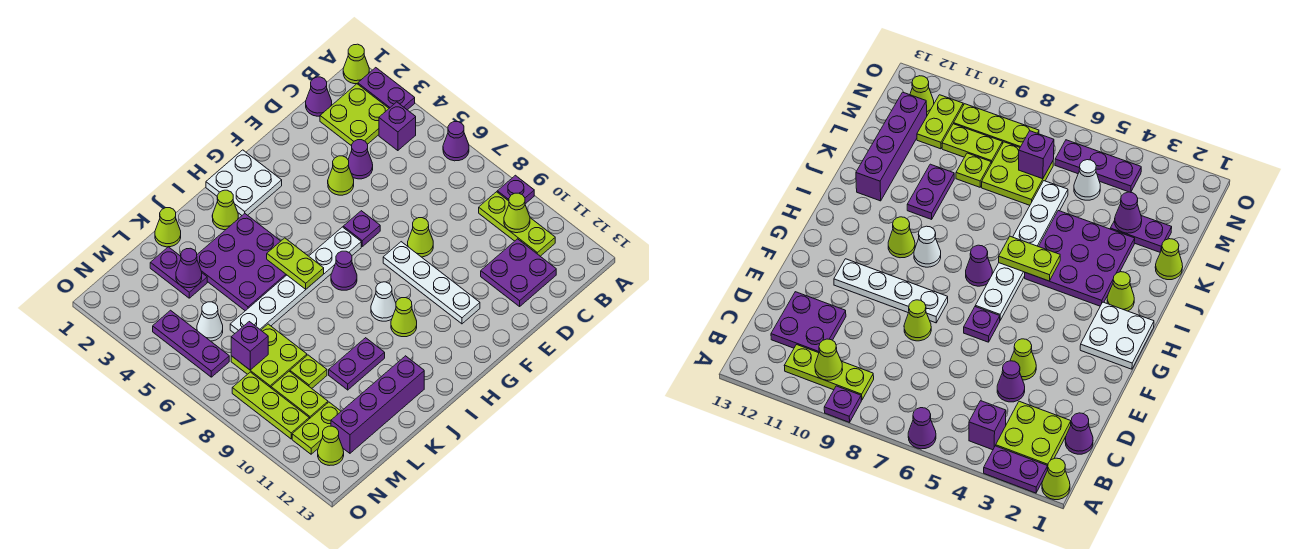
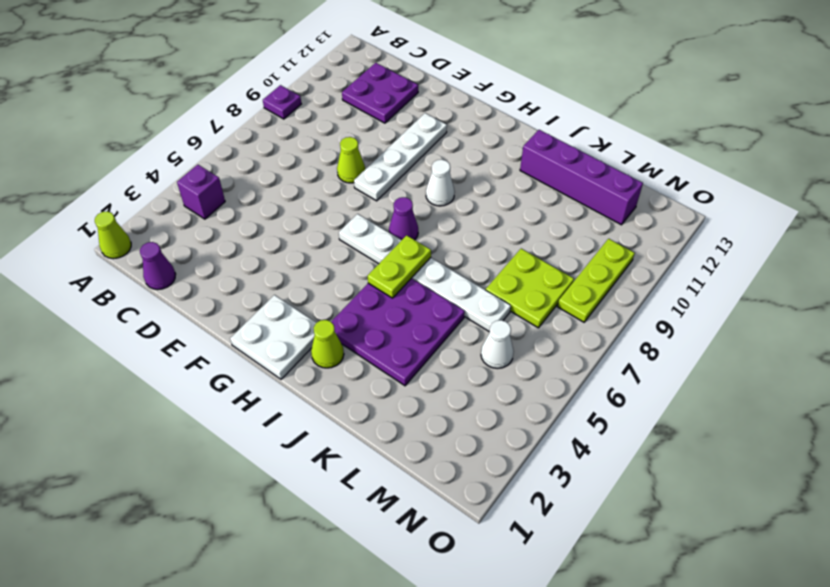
none -> purple 1x2 plate [358,68,415,110]
none -> purple 1x1 cone [443,122,469,161]
none -> lime 2x2 plate [320,84,389,146]
none -> lime 1x3 plate [479,192,555,256]

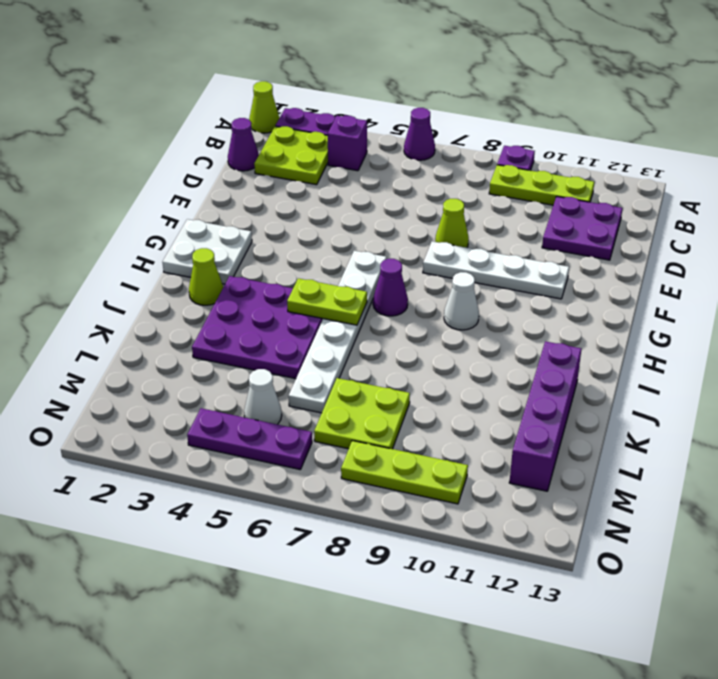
none -> purple 1x1 cone [348,140,373,179]
none -> lime 1x1 cone [328,156,354,195]
none -> purple 1x1 plate [343,211,380,246]
none -> lime 1x1 cone [391,298,417,337]

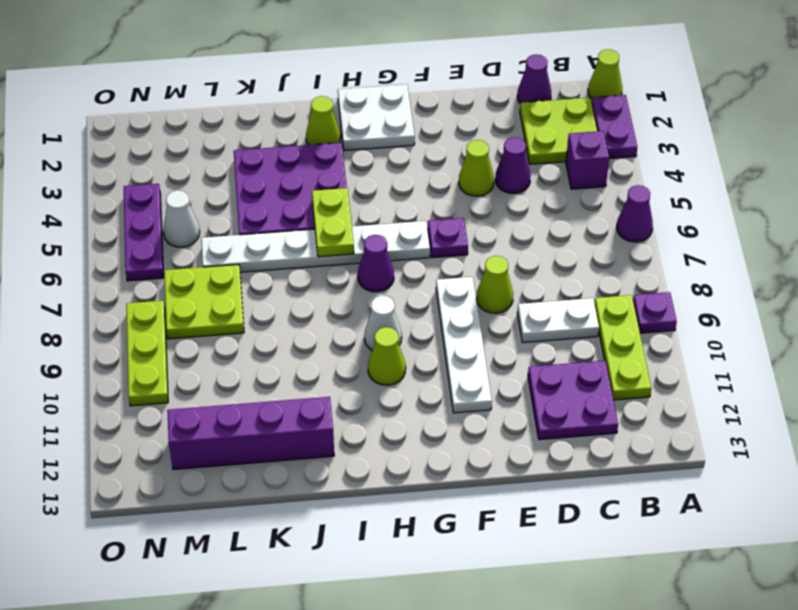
white 1x2 plate [517,298,599,343] -> none
none -> purple 1x2 plate [329,338,385,390]
none -> lime 1x1 cone [155,208,181,247]
none -> purple 1x2 plate [150,247,207,298]
none -> lime 1x1 plate [290,355,327,388]

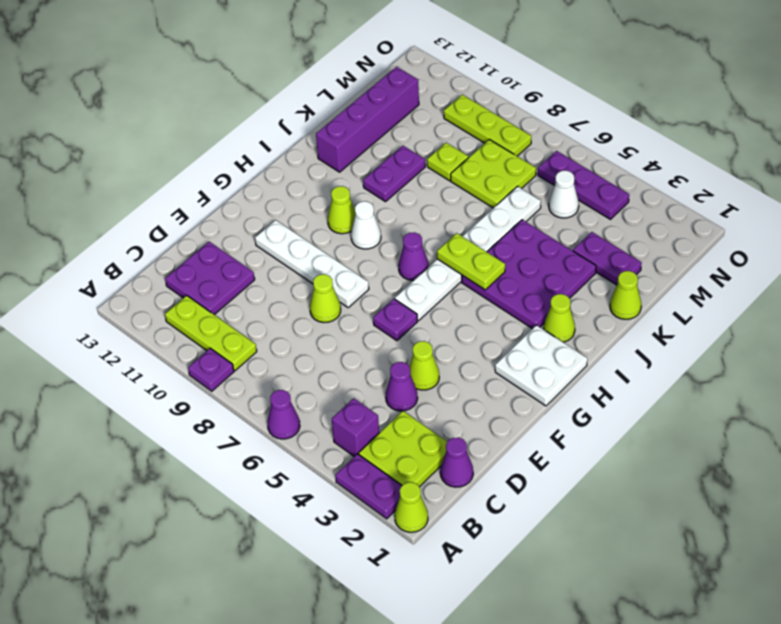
none -> lime 1x2 plate [271,371,328,419]
none -> lime 1x2 plate [292,402,341,454]
none -> lime 1x1 cone [318,426,344,466]
none -> lime 1x1 cone [504,193,530,233]

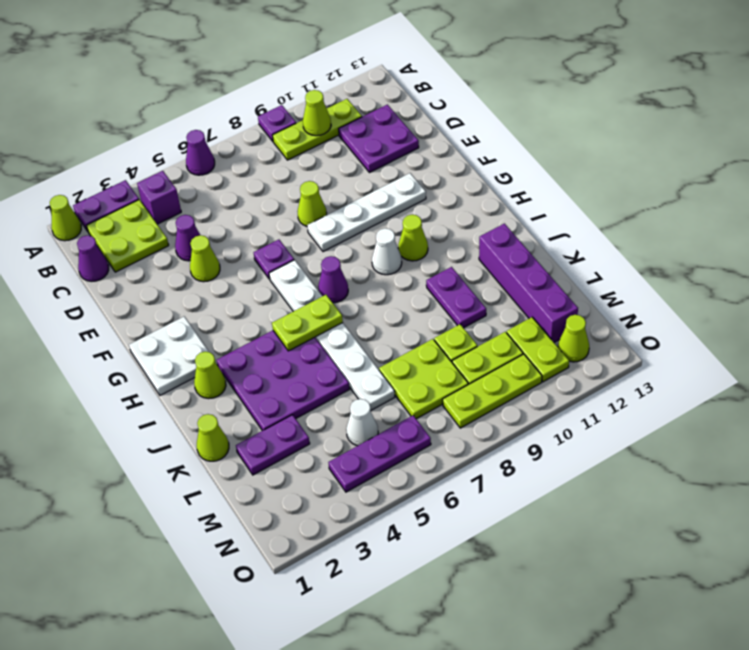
none -> purple 1x1 cone [176,248,202,288]
none -> purple 1x1 brick [231,322,268,370]

